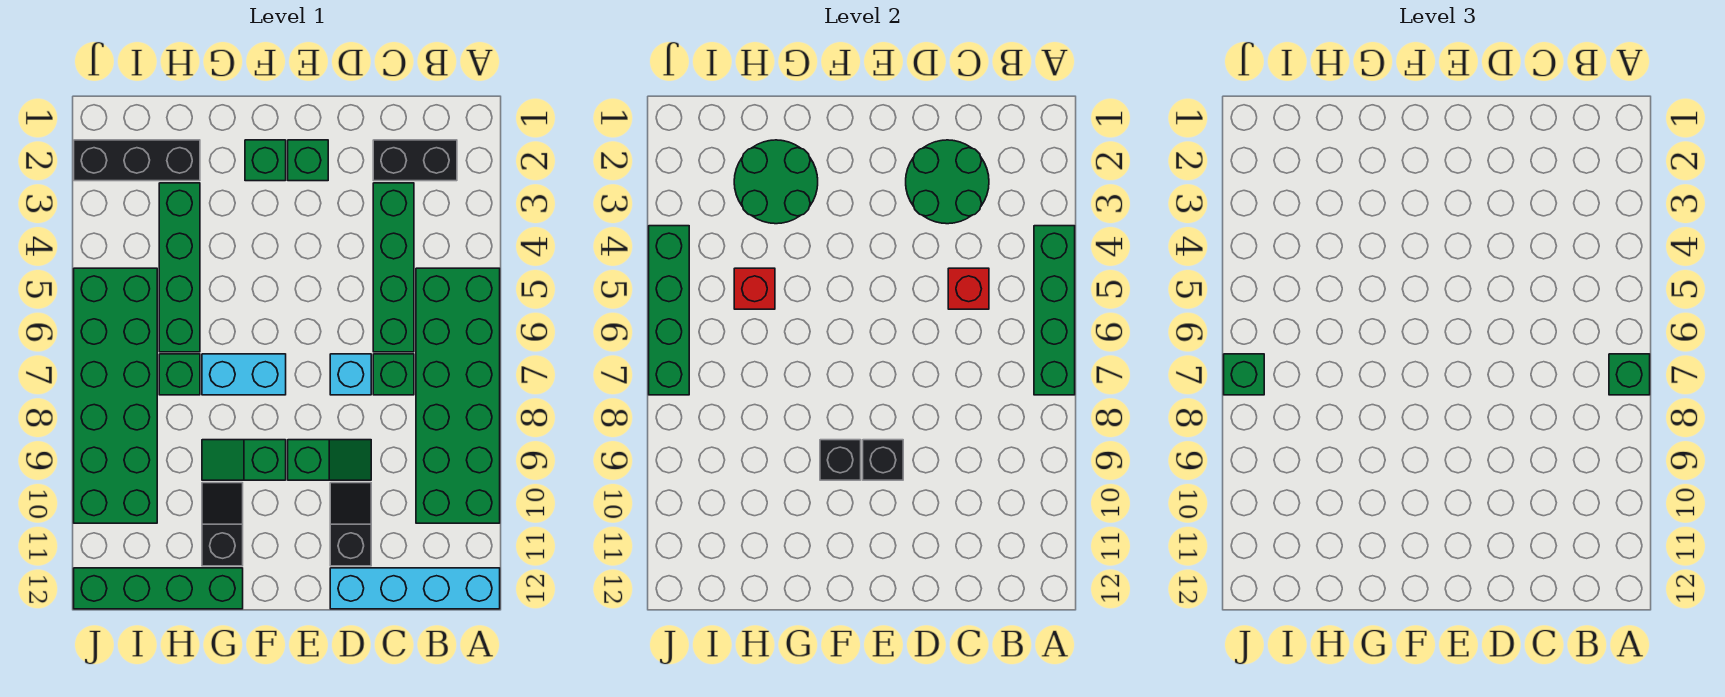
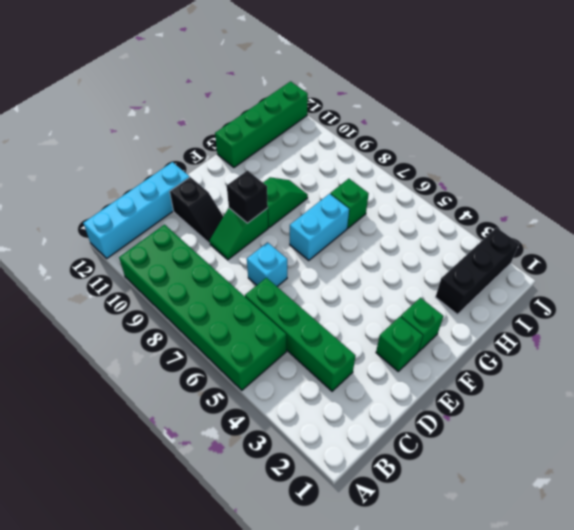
none -> black 1x2 brick [373,140,457,181]
none -> green 1x1 brick [373,354,414,395]
none -> black 1x2 slope [202,483,243,566]

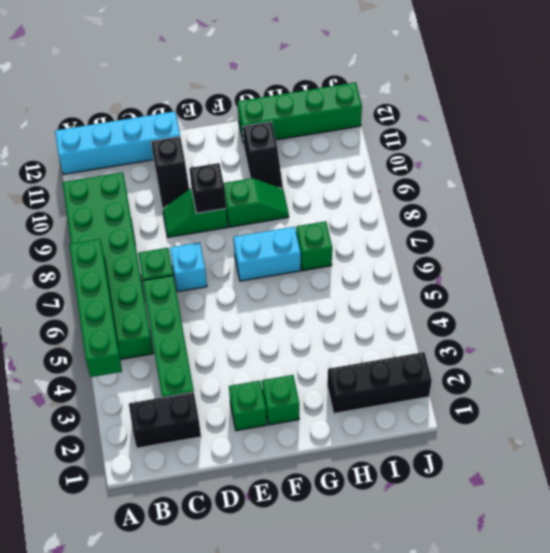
none -> green 1x4 brick [159,183,200,352]
none -> green 2x6 brick [74,268,157,523]
none -> green 2x2 round brick [906,140,989,224]

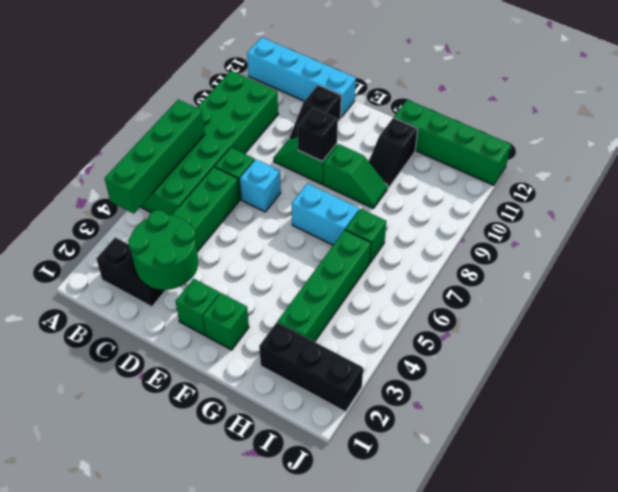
none -> green 2x6 brick [74,268,157,523]
none -> red 1x1 brick [948,268,989,309]
none -> black 1x1 brick [820,440,861,480]

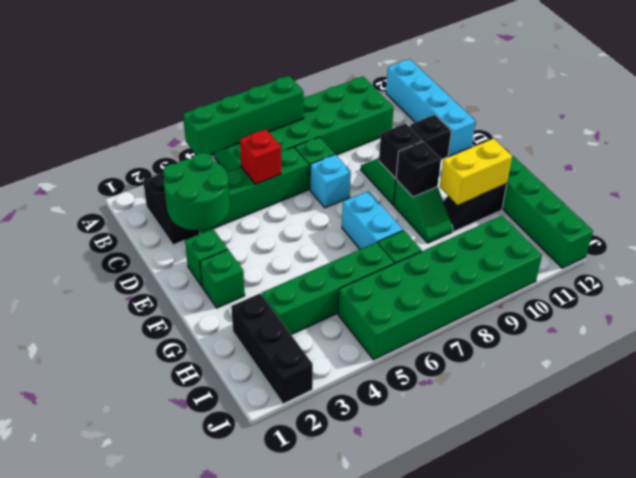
yellow 1x2 brick [440,139,512,205] -> none
none -> green 2x2 round brick [734,140,818,224]
none -> red 1x1 brick [734,268,775,309]
none -> green 1x4 brick [649,226,689,395]

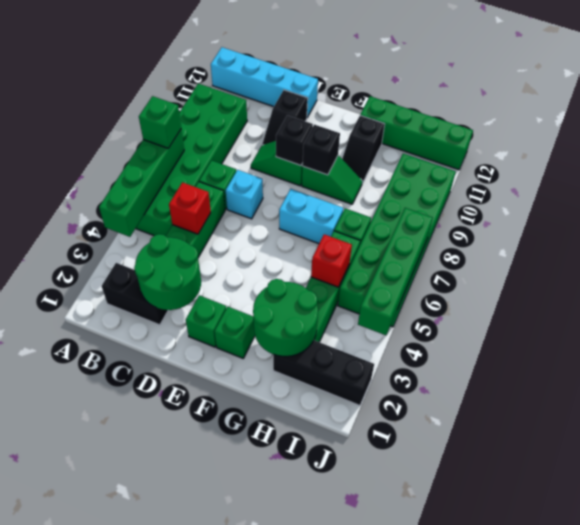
none -> green 1x1 brick [1224,354,1264,395]

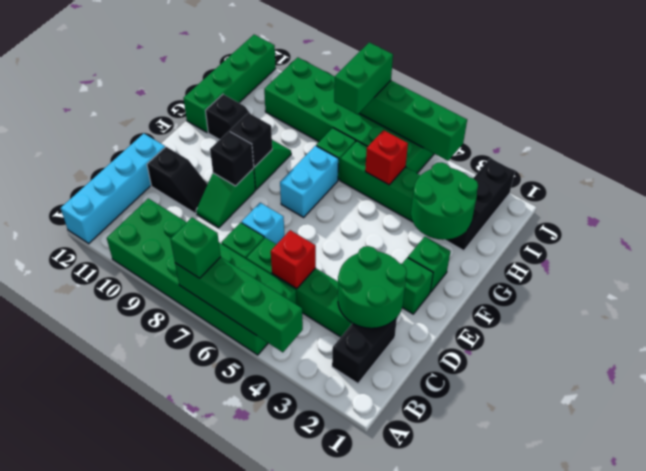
green 1x2 brick [334,42,393,114] -> green 1x1 brick [1224,354,1264,395]

